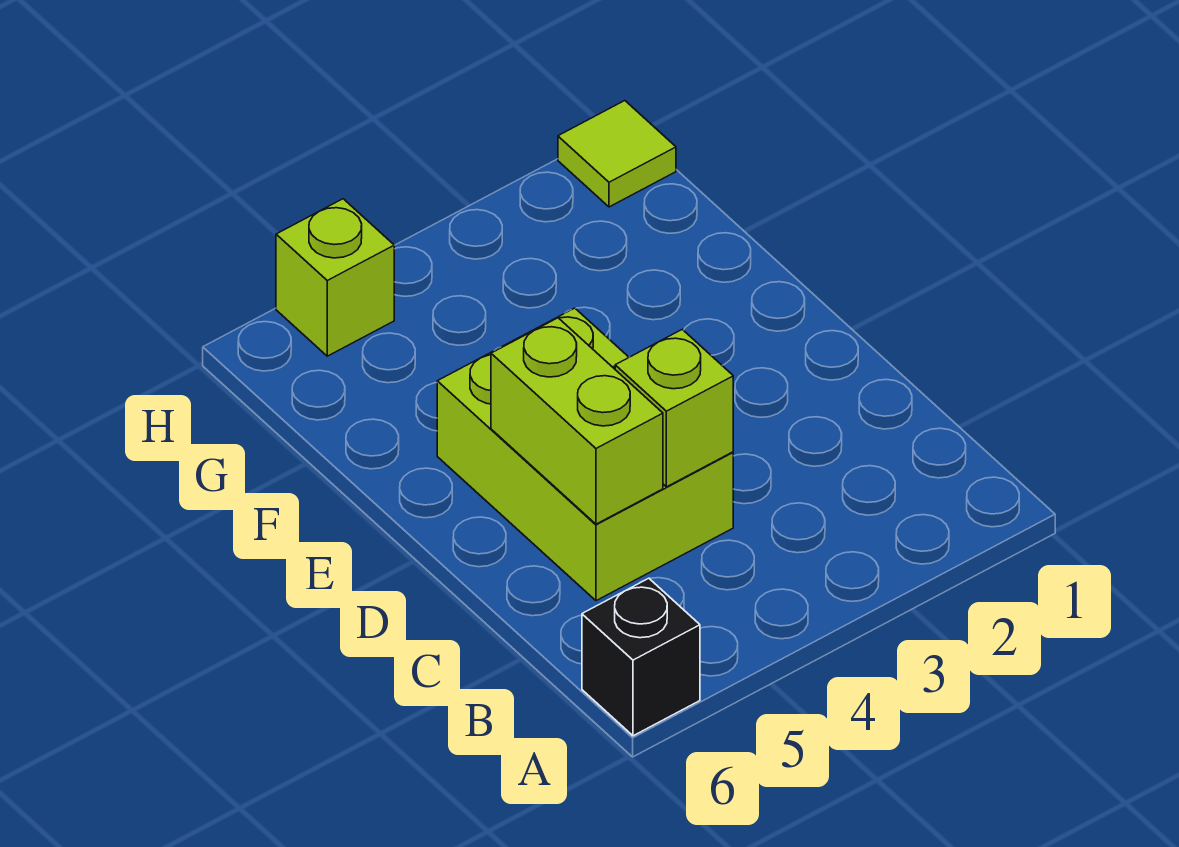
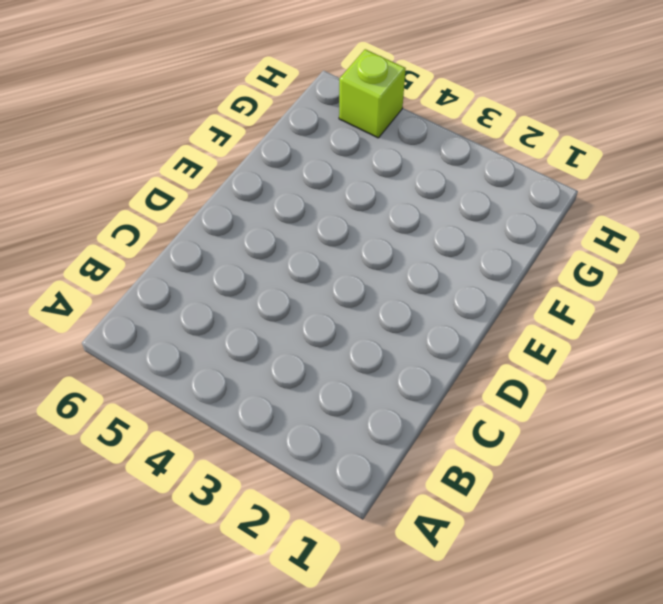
none -> black 1x1 brick [582,578,700,736]
none -> lime 2x3 brick [437,308,733,601]

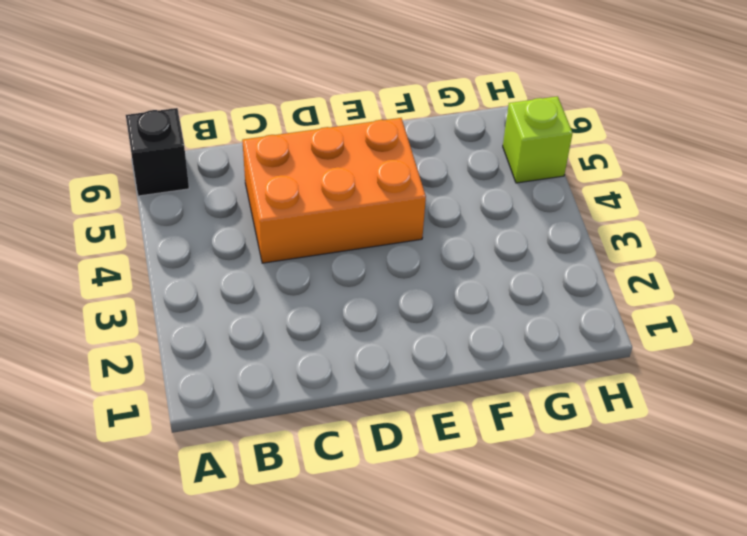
orange 2x3 brick [242,118,426,263] -> lime 2x3 brick [437,308,733,601]
none -> lime 1x1 tile [558,101,676,207]
none -> lime 1x1 brick [615,329,733,487]

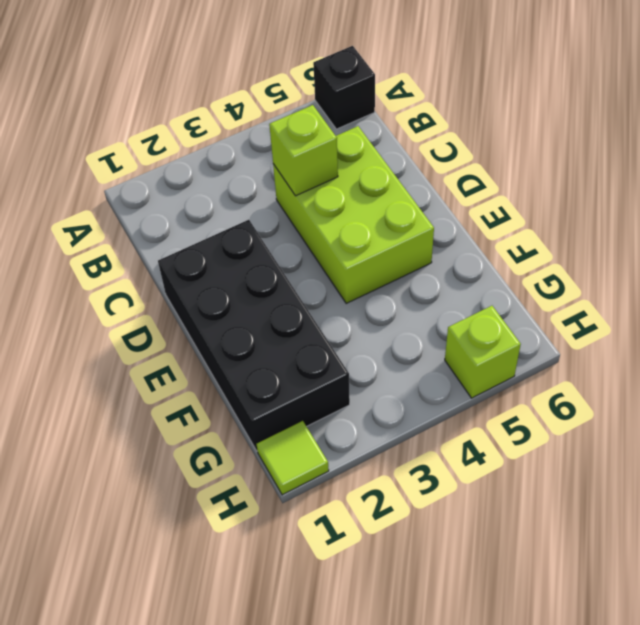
black 2x4 brick [158,220,350,451] -> none
none -> lime 1x2 brick [491,318,663,524]

